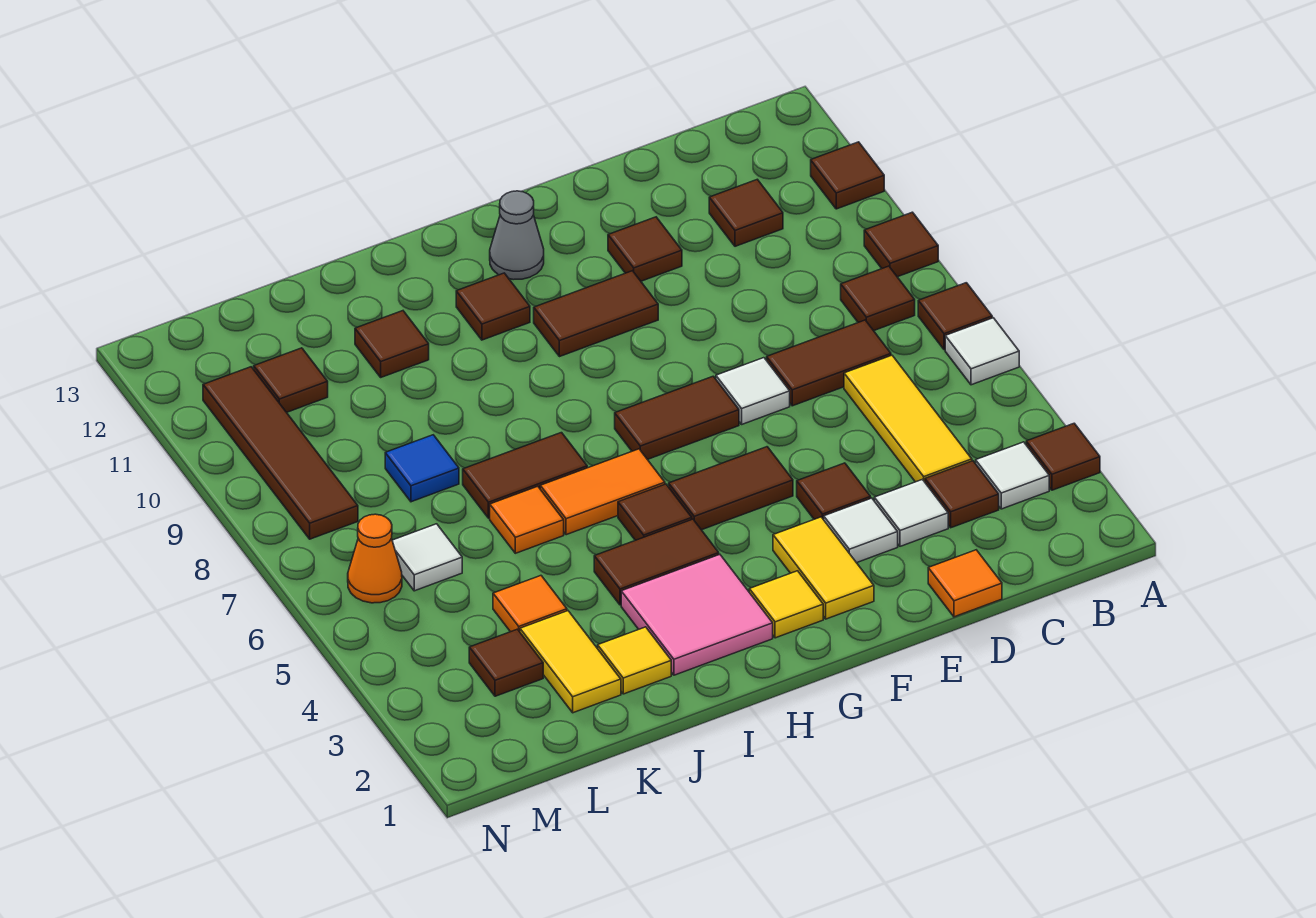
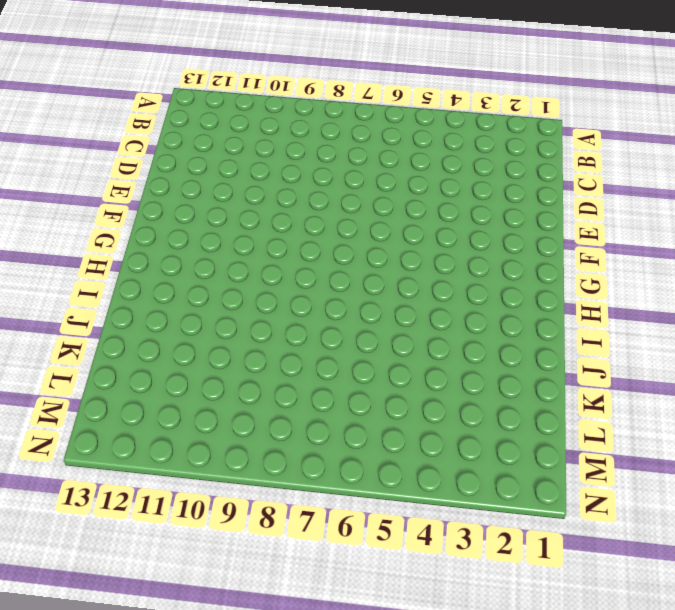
none -> brown 1x1 tile [1026,423,1100,490]
none -> white 1x1 tile [945,318,1019,385]
none -> brown 1x1 tile [918,283,992,350]
none -> brown 1x1 tile [864,212,938,277]

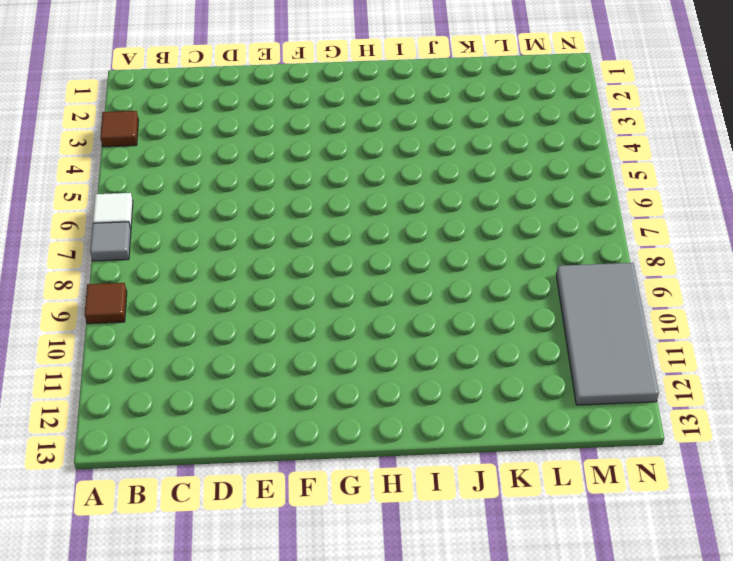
grey 1x1 tile [90,222,131,261] -> brown 1x1 tile [918,283,992,350]
grey 2x4 tile [556,263,659,405] -> brown 1x4 tile [203,367,358,539]
none -> brown 1x1 tile [811,142,884,209]
none -> white 1x1 tile [976,442,1049,509]
none -> brown 1x1 tile [841,266,915,331]
none -> brown 1x1 tile [925,461,999,528]

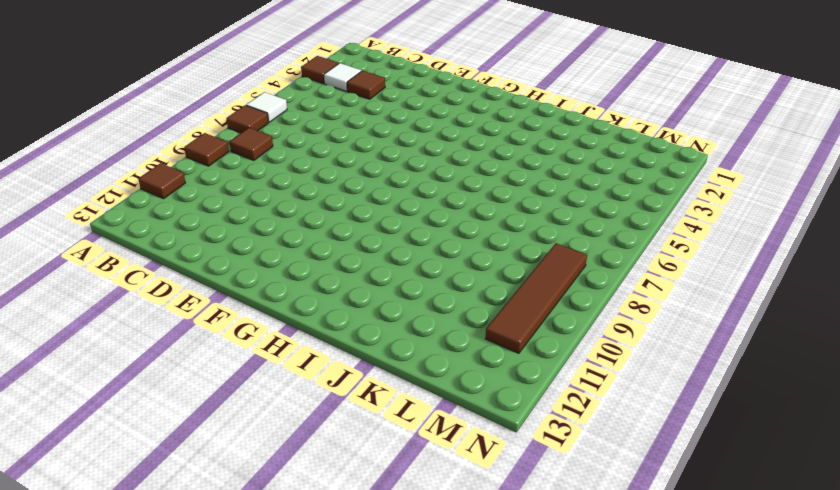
none -> yellow 1x3 tile [844,355,972,482]
none -> brown 1x2 tile [767,320,891,406]
none -> brown 1x1 tile [709,179,783,246]
none -> orange 1x1 tile [928,550,1002,617]

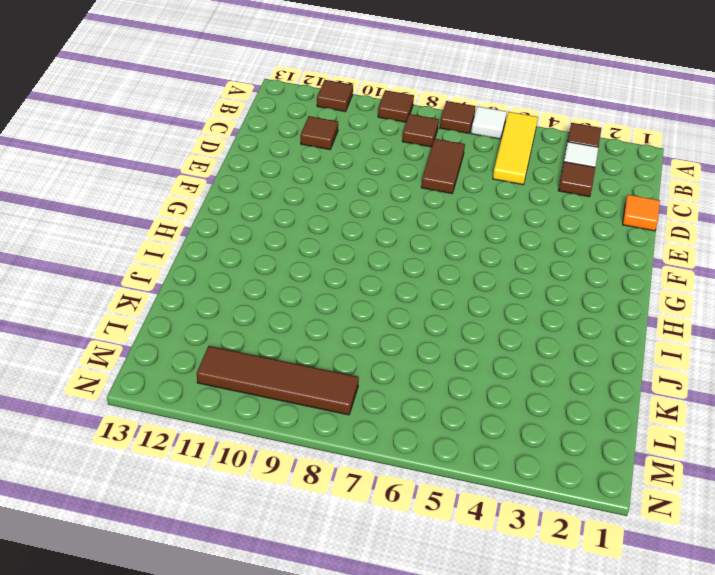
yellow 1x3 tile [493,112,538,185] -> yellow 1x3 tile turned to [844,355,972,482]
none -> white 1x1 tile [874,479,948,546]
none -> white 1x1 tile [824,498,898,563]
none -> brown 1x1 tile [797,463,871,520]
none -> white 1x1 tile [716,358,790,424]

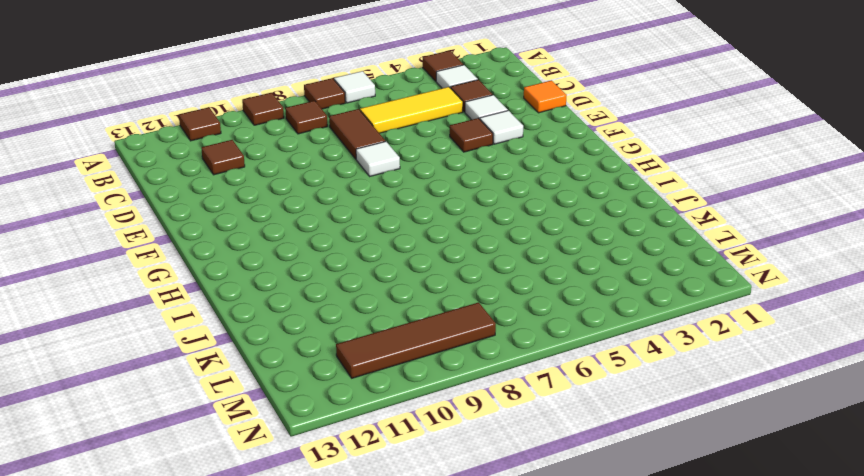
none -> brown 1x1 tile [608,217,682,281]
none -> yellow 1x2 tile [773,517,874,619]
none -> brown 1x2 tile [669,447,793,530]
none -> brown 1x2 tile [615,376,739,460]

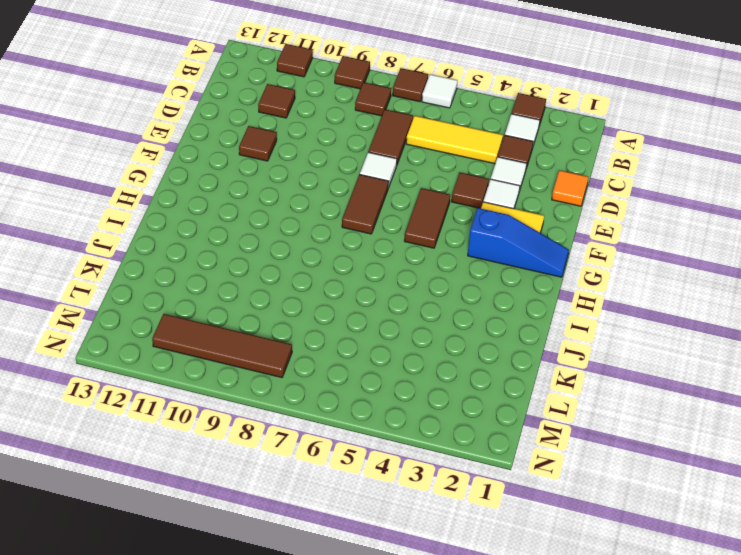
blue 1x3 slope [468,208,569,277] -> yellow 1x1 tile [749,571,823,638]
none -> brown 1x2 tile [534,271,658,357]
none -> grey 1x1 cone [490,191,544,280]
none -> pink 2x2 tile [621,554,773,675]
none -> brown 1x2 tile [594,519,719,605]

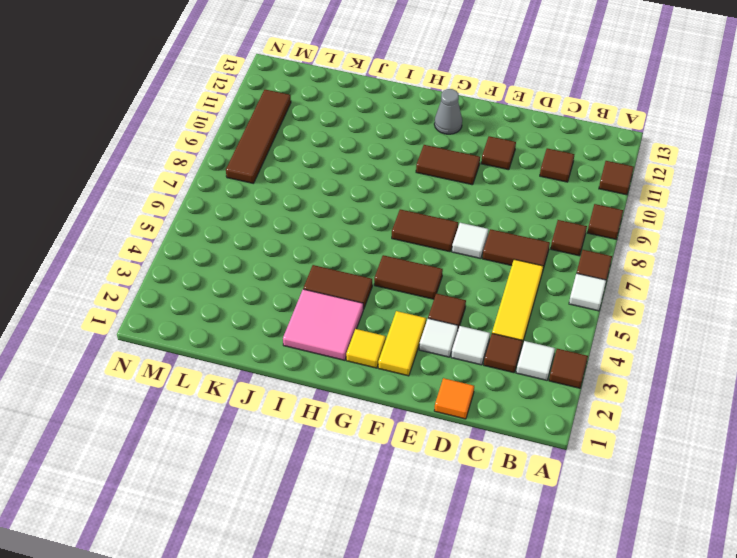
none -> brown 1x1 tile [618,484,692,540]
none -> orange 1x2 tile [540,449,665,535]
none -> brown 1x1 tile [456,273,530,340]
none -> brown 1x2 tile [463,433,587,518]

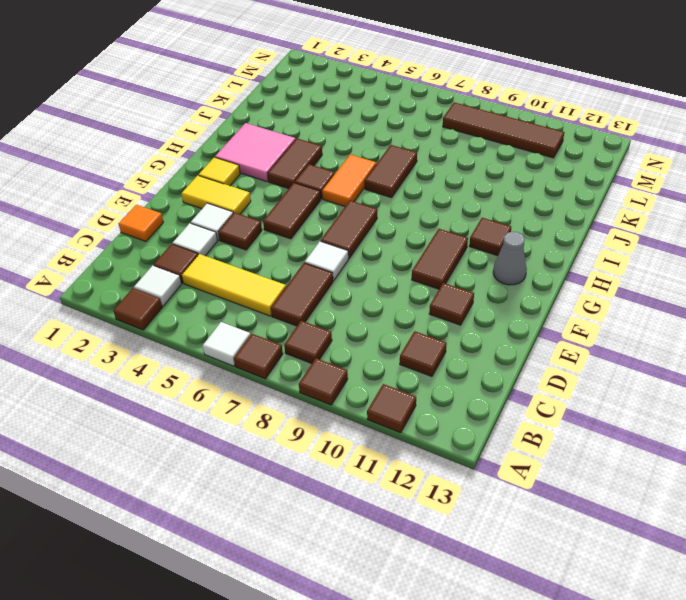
none -> yellow 1x1 tile [598,627,671,694]
none -> orange 1x1 tile [490,486,564,553]
none -> brown 1x1 tile [355,311,429,377]
none -> yellow 1x2 tile [520,611,621,713]

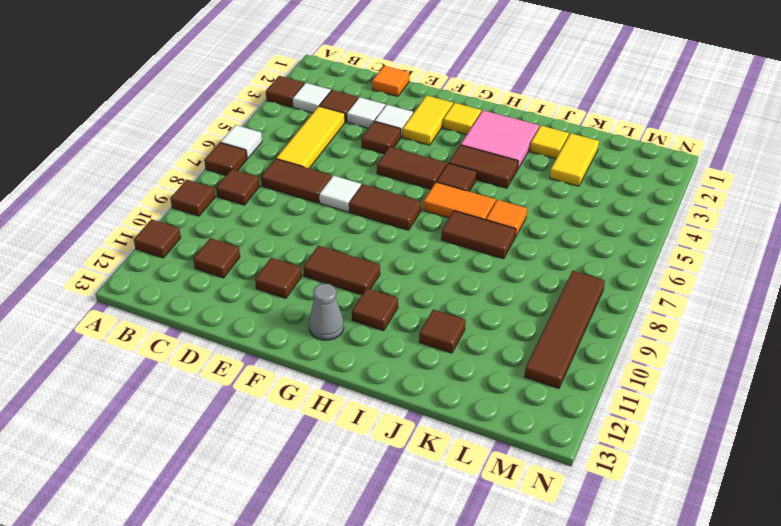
none -> orange 1x1 tile [493,576,567,632]
none -> blue 1x1 tile [385,435,459,502]
none -> brown 1x1 tile [469,629,543,696]
none -> white 1x1 tile [392,524,462,591]

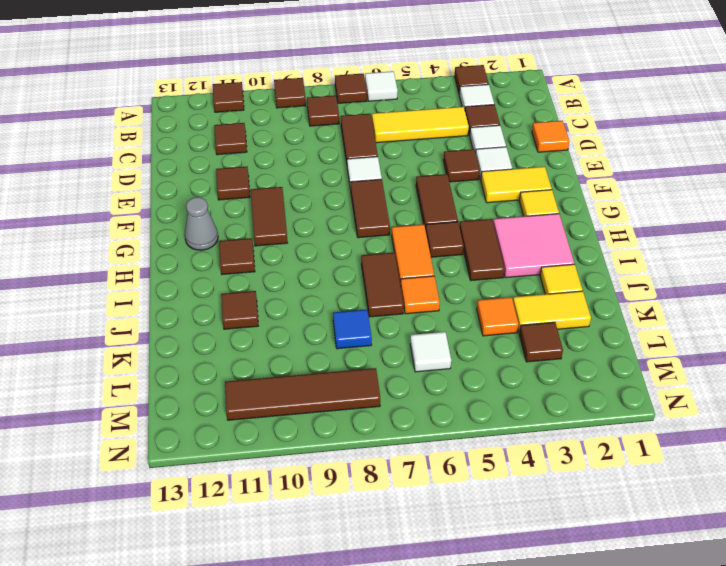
none -> brown 1x1 tile [254,348,328,412]
none -> orange 1x1 cone [348,514,402,603]

